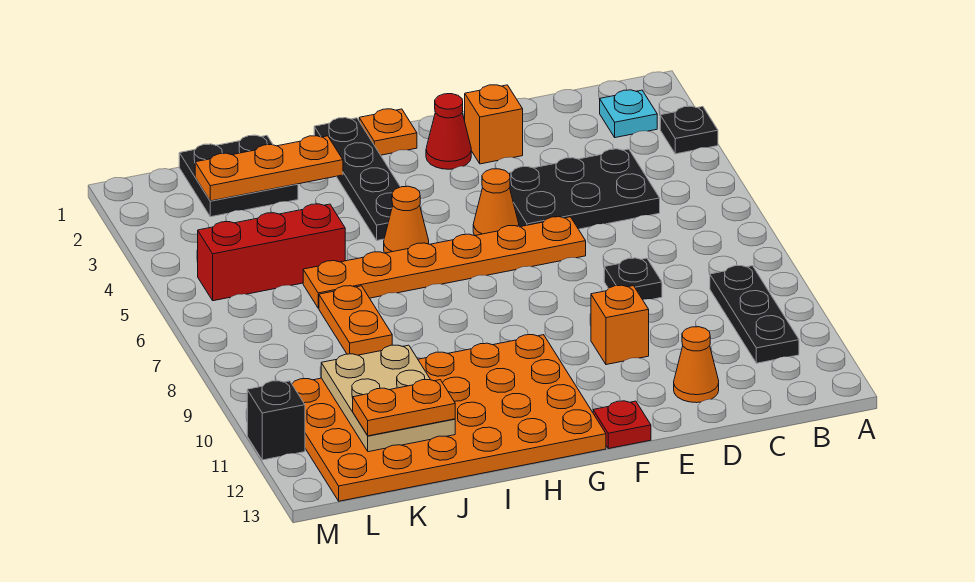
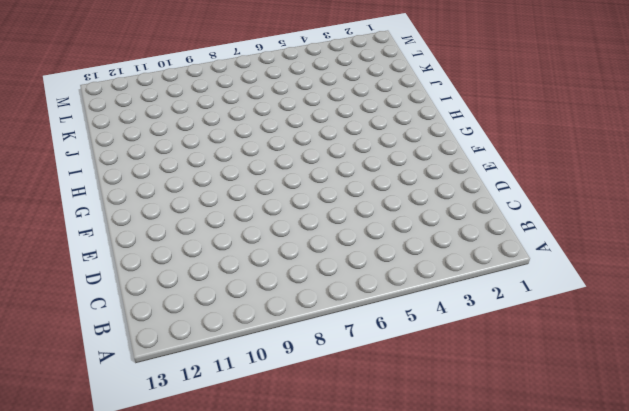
none -> black 1x1 plate [660,106,718,154]
none -> cyan 1x1 plate [600,90,657,138]
none -> black 1x3 plate [710,266,799,363]

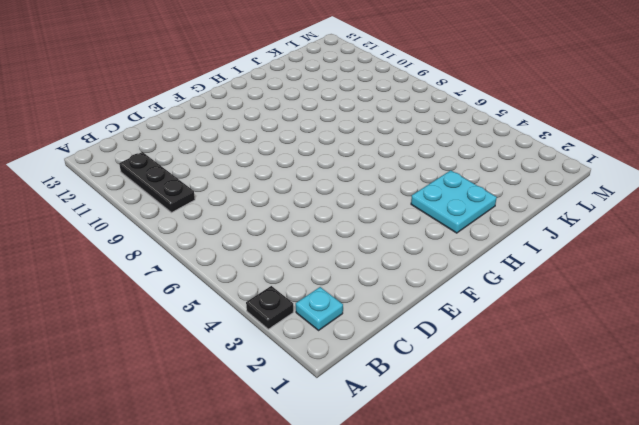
cyan 2x2 plate [411,170,497,233] -> black 1x4 plate [314,118,400,240]
none -> black 2x3 plate [509,149,660,229]
none -> black 1x1 plate [604,258,662,300]
none -> orange 1x1 cone [674,327,719,403]

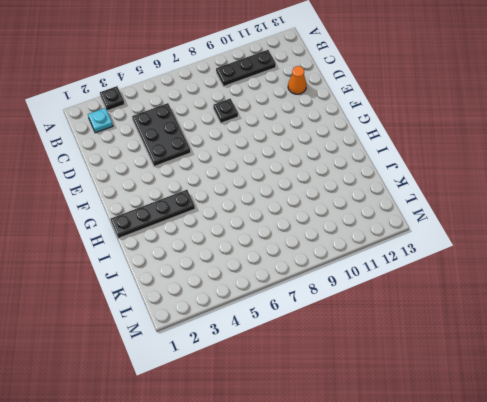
none -> orange 1x1 brick [465,85,523,164]
none -> orange 1x6 plate [303,217,586,308]
none -> orange 1x1 brick [591,285,649,365]

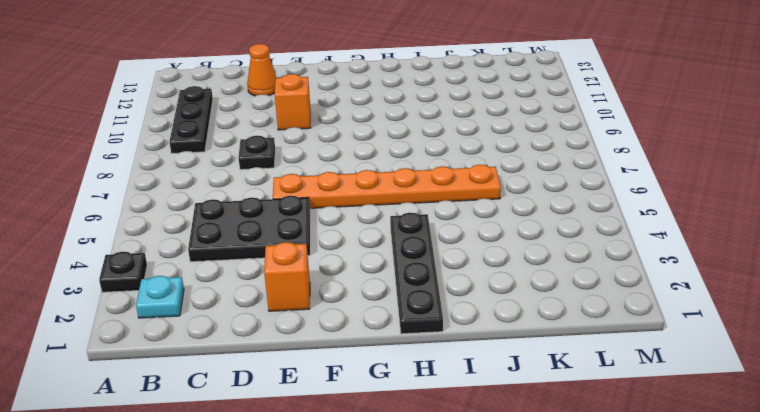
none -> red 1x1 cone [426,94,471,169]
none -> orange 1x1 cone [473,169,519,236]
none -> red 1x1 plate [593,401,651,449]

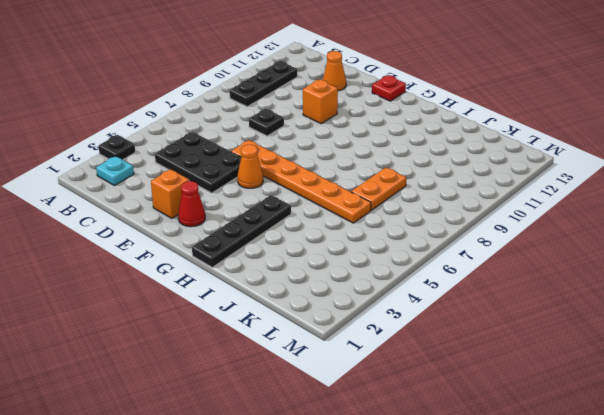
none -> orange 1x1 plate [359,109,417,155]
none -> orange 4x6 plate [292,335,606,501]
none -> orange 1x1 cone [384,186,429,253]

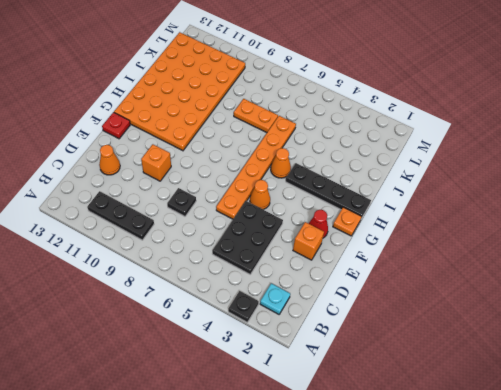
none -> black 2x2 plate [179,135,298,217]
none -> red 1x3 brick [198,204,345,301]
none -> black 1x1 brick [247,381,305,460]

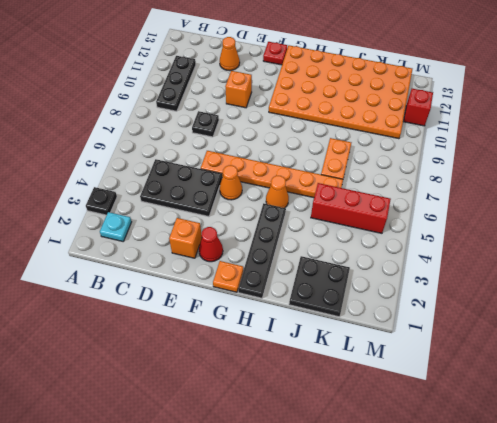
red 1x1 brick [404,89,433,126] -> black 1x1 brick [247,381,305,460]
none -> orange 1x3 plate [195,136,343,201]
none -> tan 2x3 plate [321,345,455,452]
none -> orange 1x2 plate [353,380,455,436]

